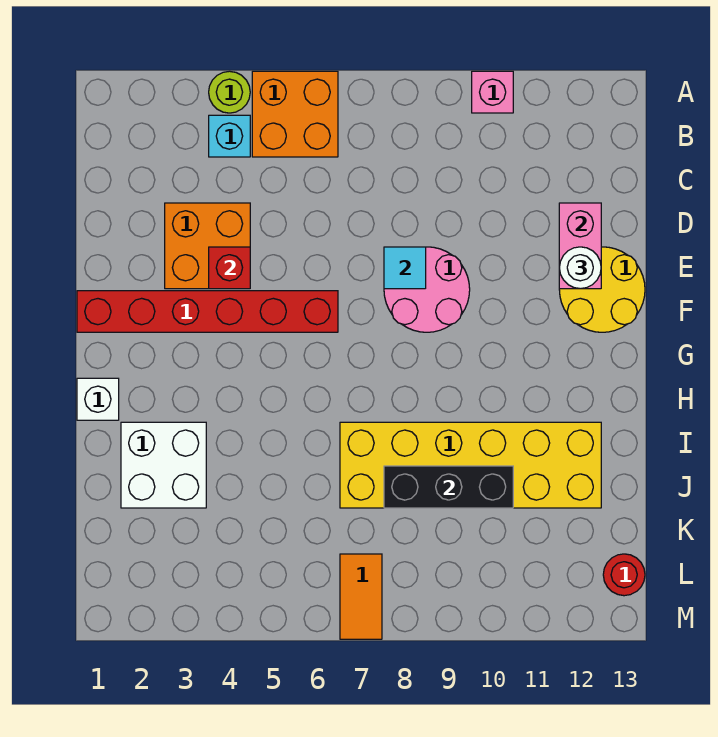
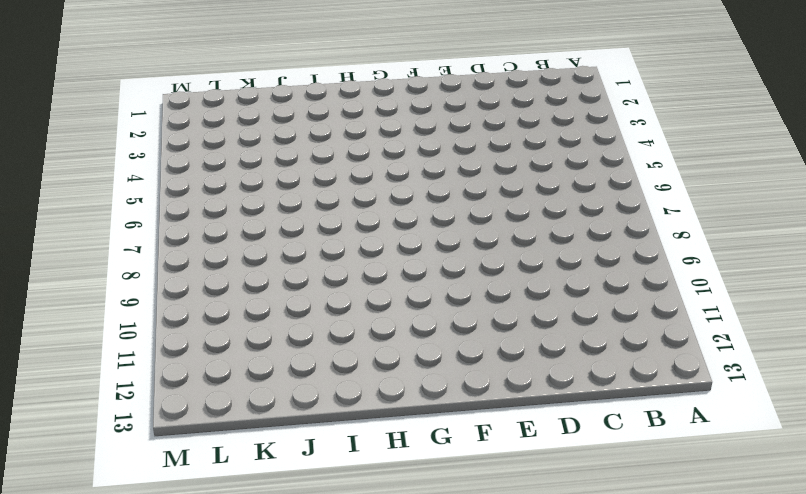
none -> lime 1x1 round brick [209,71,250,113]
none -> orange 2x2 brick [252,71,338,157]
none -> pink 1x1 brick [472,71,513,113]

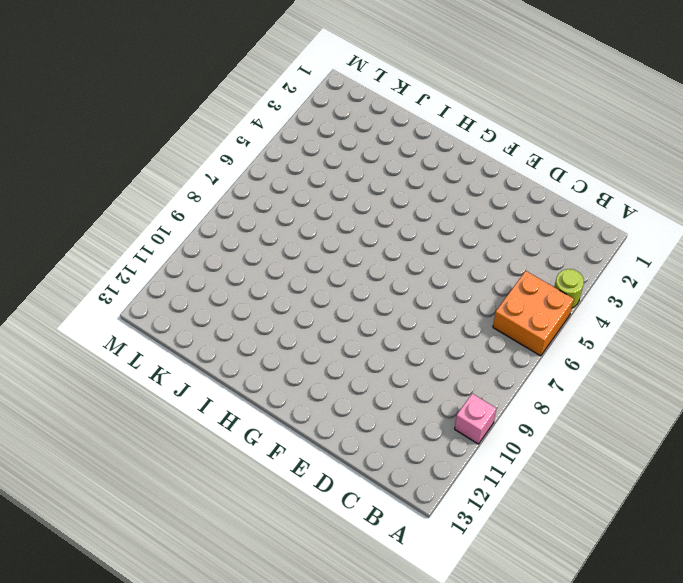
none -> cyan 1x1 brick [209,115,250,157]
none -> orange 2x2 brick [165,203,250,289]
none -> pink 2x2 round brick [384,247,470,332]

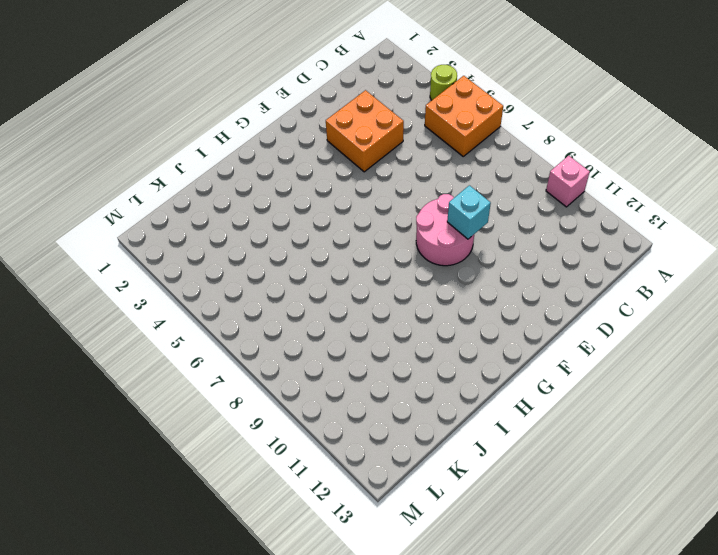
cyan 1x1 brick [447,185,491,239] -> cyan 1x1 brick moved to [209,115,250,157]
none -> yellow 2x2 round brick [559,247,645,332]
none -> red 1x6 brick [77,291,338,332]
none -> white 1x1 brick [77,378,119,420]

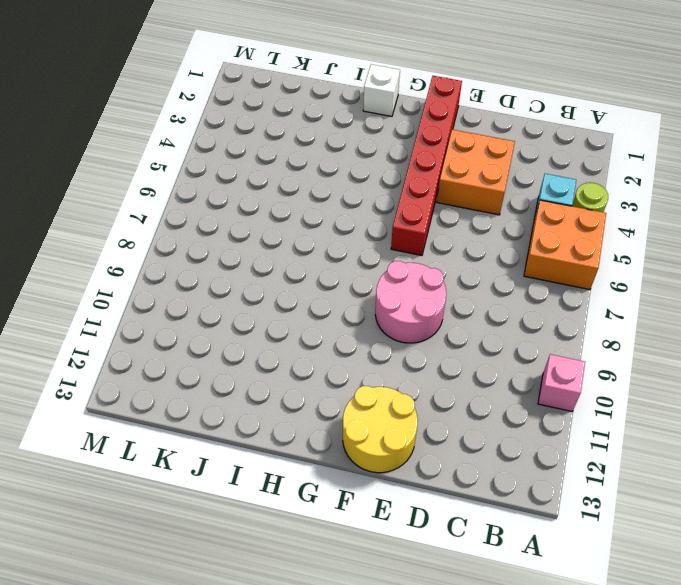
none -> white 2x2 brick [121,422,206,508]
none -> yellow 2x6 brick [340,422,601,508]
none -> orange 1x2 tile [340,554,382,639]

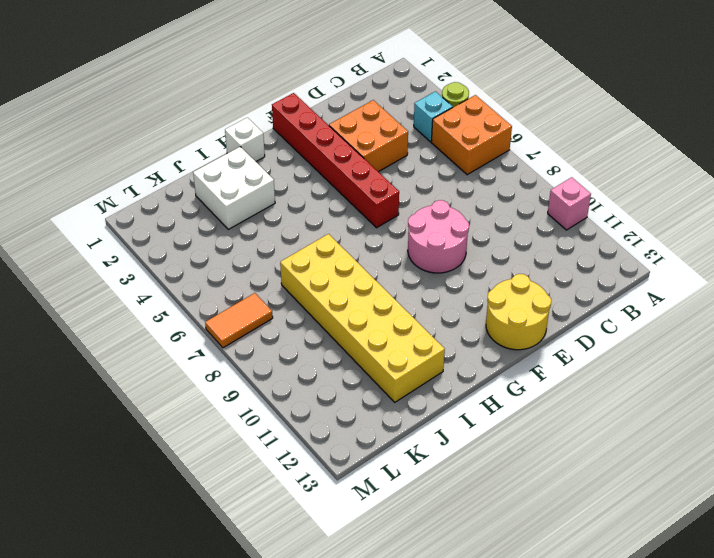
none -> red 1x1 round brick [603,554,645,596]
none -> pink 1x2 brick [559,203,601,289]
none -> red 1x1 brick [209,247,250,289]

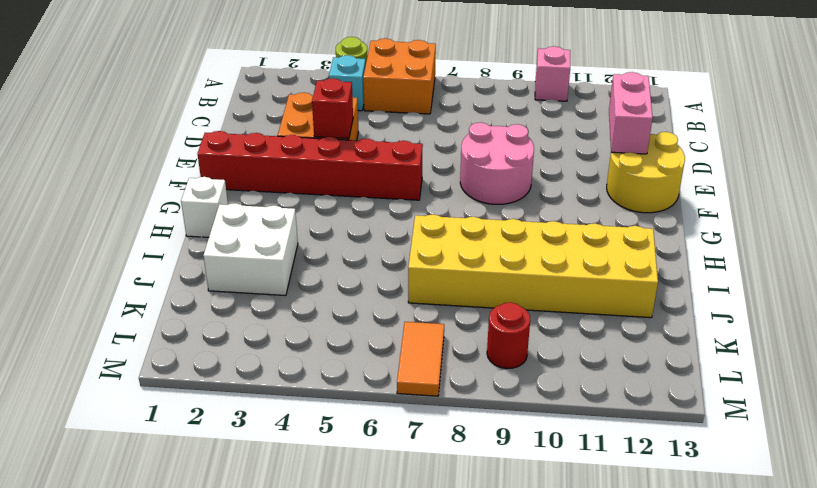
red 1x1 round brick [487,302,530,369] -> red 1x1 round brick moved to [603,554,645,596]
none -> cyan 1x1 tile [384,247,426,289]
none -> black 1x3 brick [384,466,513,508]
none -> white 1x1 round brick [559,247,601,289]

